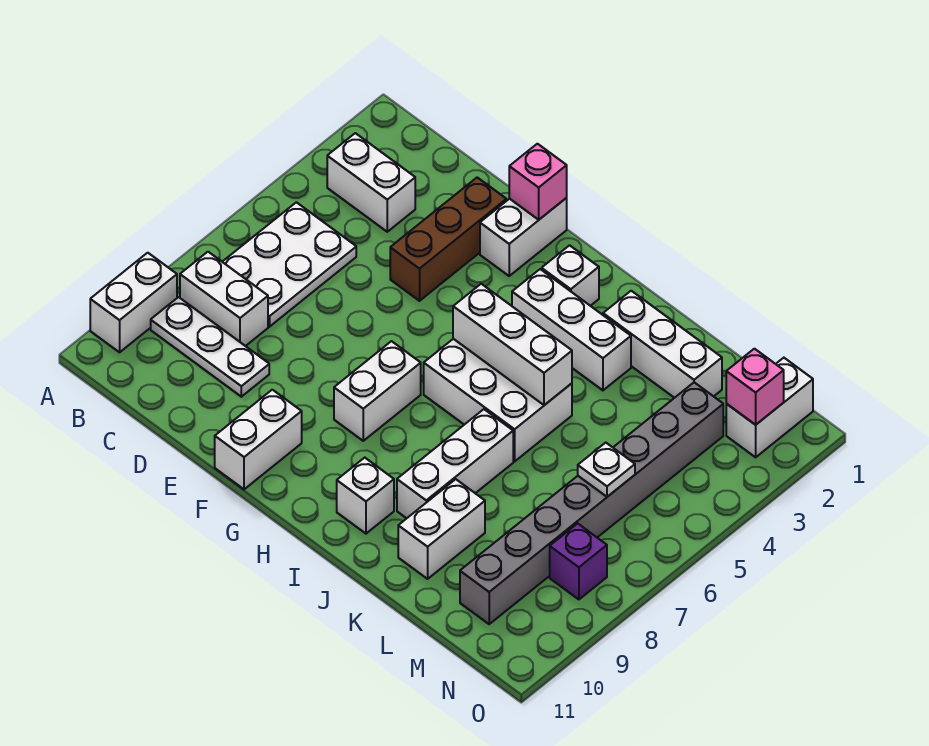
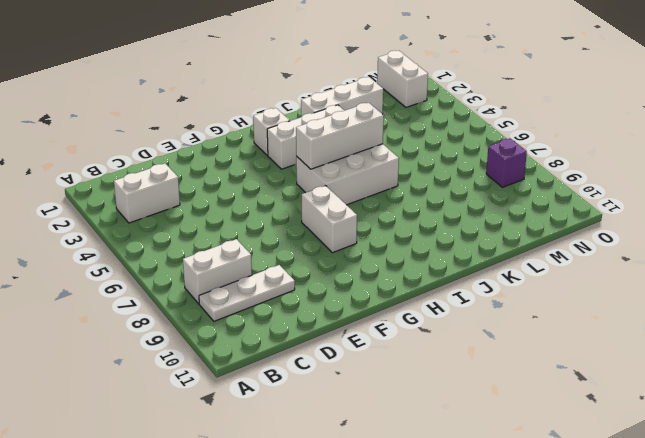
none -> white 1x2 brick [90,253,177,352]
none -> white 2x3 plate [223,202,356,327]
none -> brown 1x3 brick [390,178,506,301]

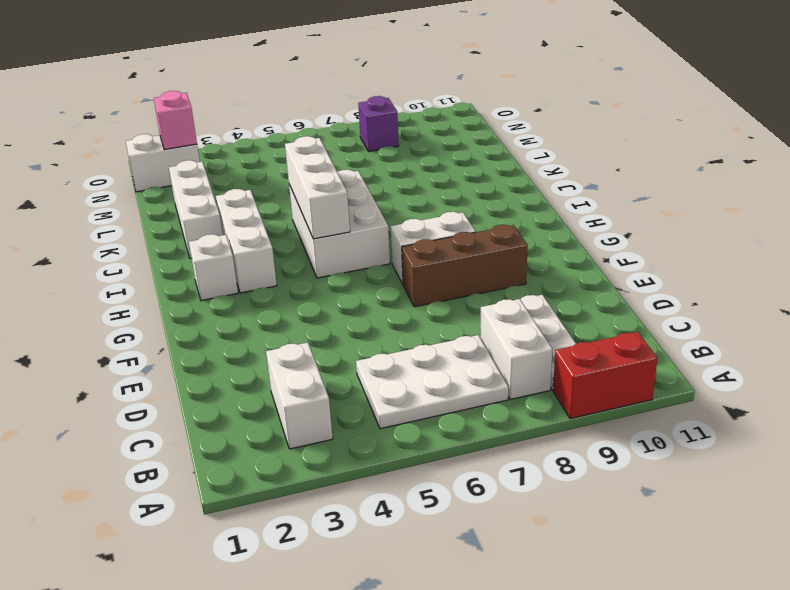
red 1x2 brick [553,332,658,419] -> white 1x2 brick [90,253,177,352]
brown 1x3 brick [402,225,528,307] -> brown 1x3 brick moved to [390,178,506,301]
none -> white 1x2 brick [480,198,567,276]
none -> white 1x2 brick [215,390,302,489]
none -> white 1x1 brick [337,458,394,534]

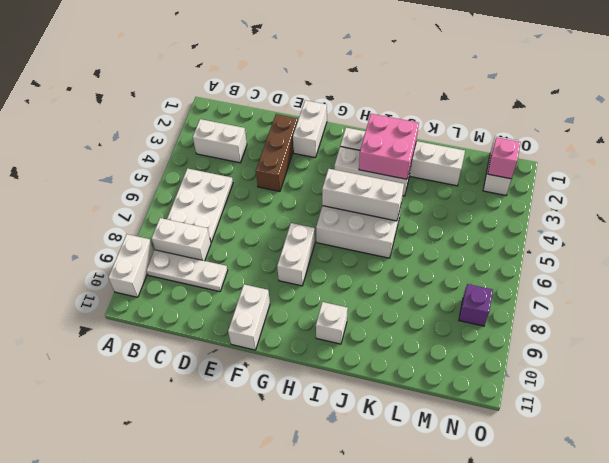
pink 2x2 brick [359,114,419,179] -> none
none -> white 1x3 brick [397,409,513,518]
none -> white 1x2 brick [398,479,485,579]
none -> grey 1x8 brick [460,382,723,624]

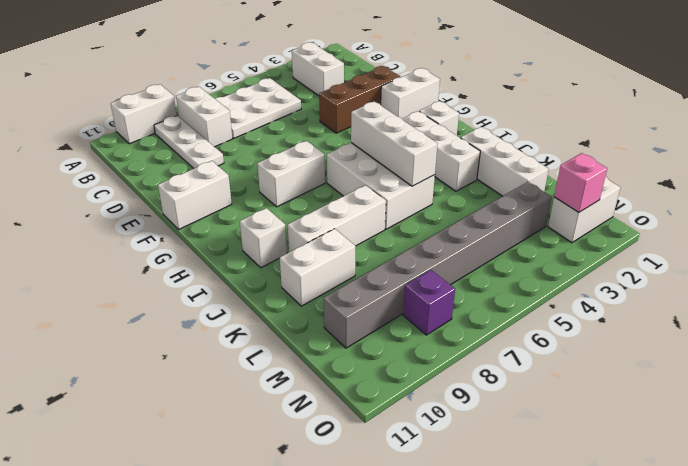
none -> pink 1x1 brick [509,144,567,220]
none -> white 1x1 plate [578,443,635,497]

